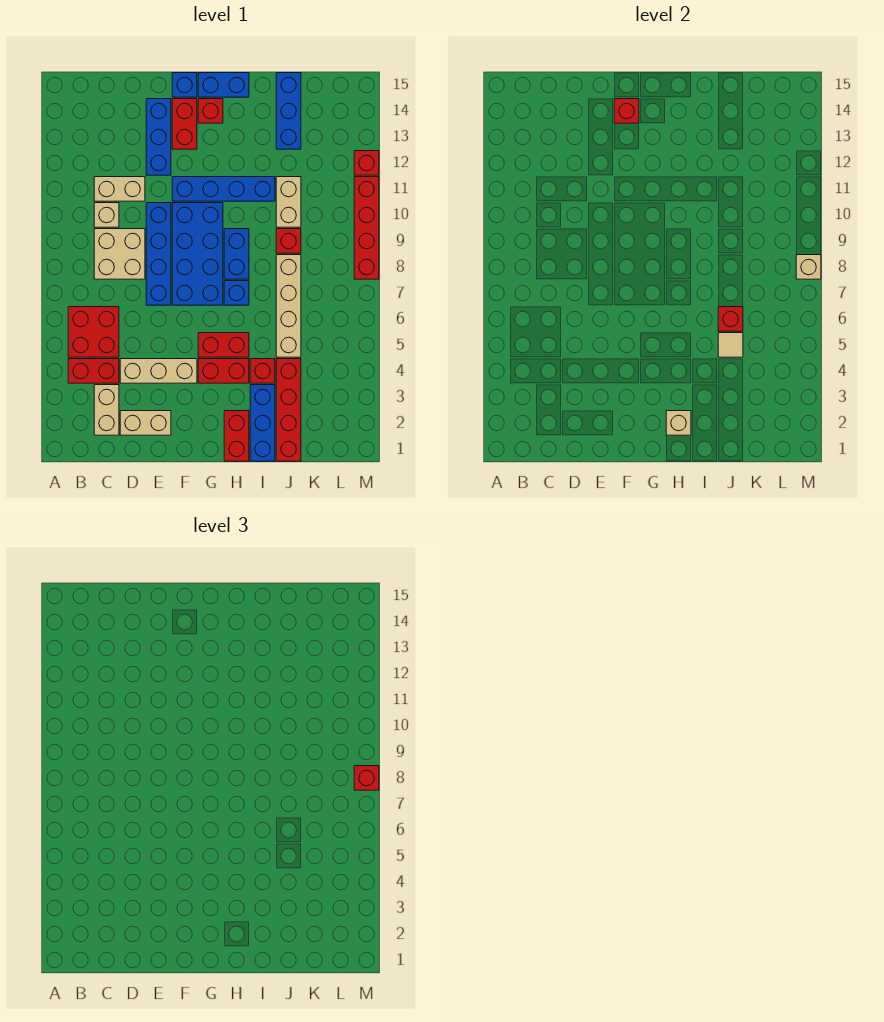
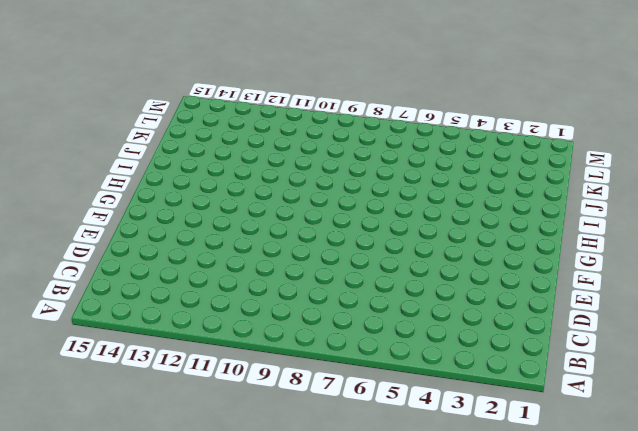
none -> red 1x2 brick [68,359,119,383]
none -> red 2x2 brick [68,307,119,357]
none -> tan 1x2 brick [94,385,119,435]
none -> tan 2x2 brick [94,229,145,279]

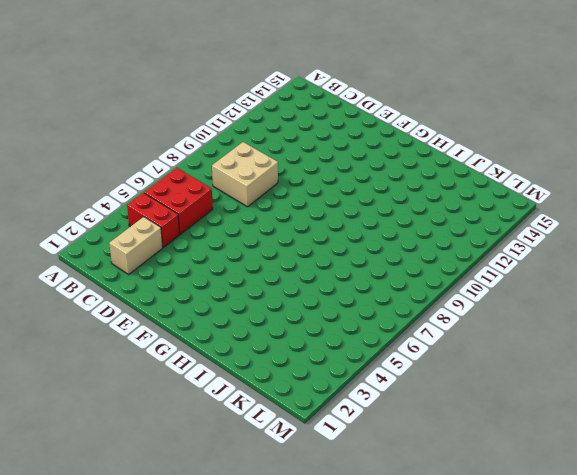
none -> tan 1x1 brick [94,203,119,227]
none -> tan 1x2 brick [94,177,145,201]
none -> tan 1x2 brick [120,411,171,435]
none -> tan 1x3 brick [120,359,197,383]

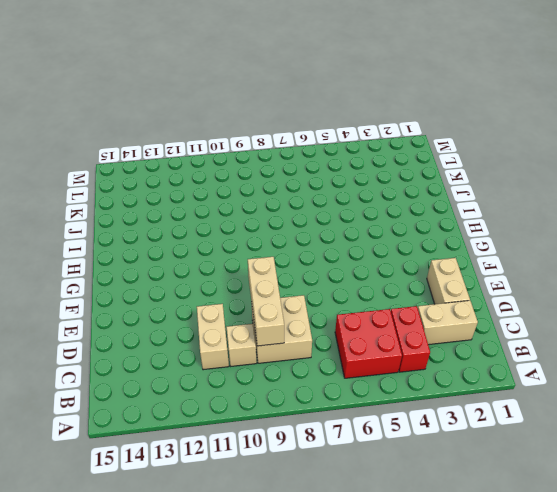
tan 1x3 brick [248,257,284,346] -> tan 1x3 brick moved to [120,359,197,383]
none -> blue 1x4 brick [146,203,171,305]
none -> blue 1x3 brick [146,99,171,175]
none -> blue 2x4 brick [172,203,223,305]
none -> blue 1x4 brick [172,177,275,201]

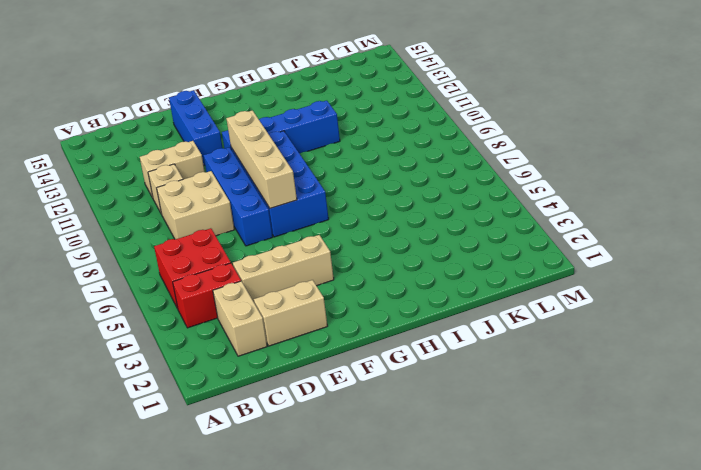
tan 1x4 brick [226,110,297,208] -> tan 1x4 brick moved to [276,255,301,357]
none -> red 1x2 brick [172,99,197,149]
none -> blue 1x1 brick [172,73,197,97]
none -> red 1x2 brick [198,359,249,383]
none -> red 1x2 brick [198,333,249,357]

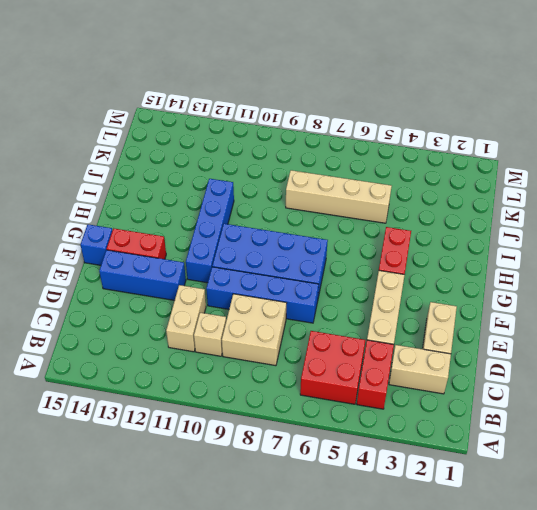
none -> red 1x2 brick [198,333,249,357]
none -> red 1x1 brick [198,99,223,123]
none -> blue 1x2 brick [198,73,249,97]
none -> red 1x2 brick [224,411,249,461]

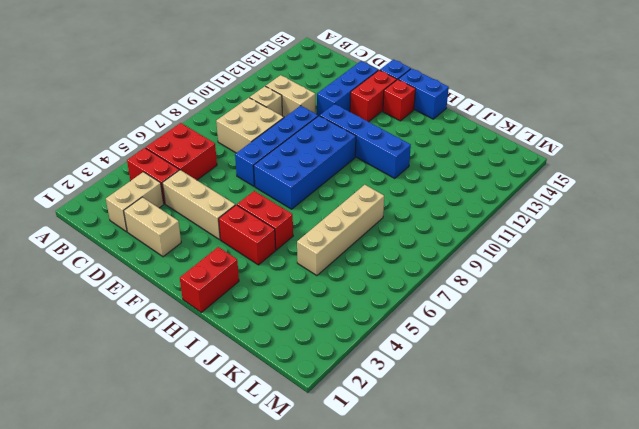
none -> blue 1x1 brick [224,281,249,305]
none -> blue 1x2 brick [224,229,249,279]
none -> blue 1x3 brick [250,385,275,461]
none -> red 1x1 brick [250,359,275,383]

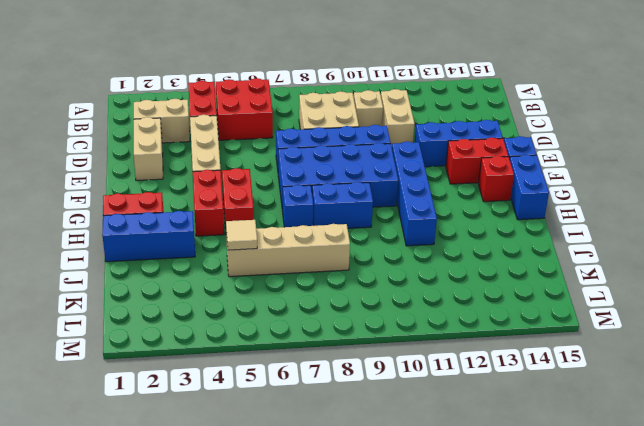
none -> red 1x1 brick [250,359,275,383]
none -> red 1x4 brick [276,359,301,461]
none -> red 1x1 brick [276,229,301,253]
none -> tan 1x2 brick [276,177,301,227]

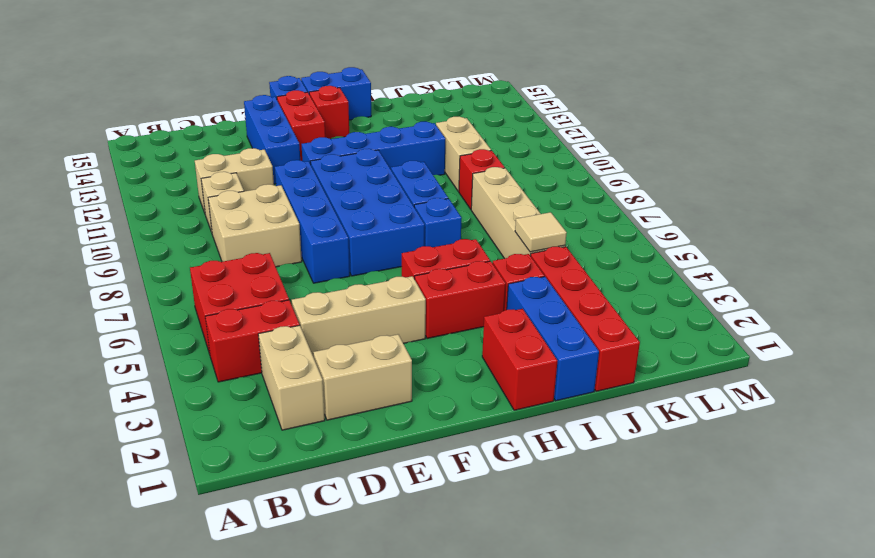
none -> blue 1x3 brick [276,73,301,149]
none -> red 1x4 brick [354,177,379,279]
none -> red 1x1 brick [354,151,379,175]
none -> red 1x1 brick [614,99,639,123]

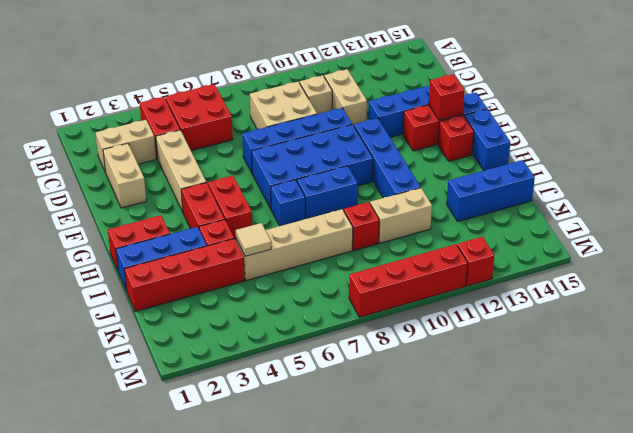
none -> tan 1x1 brick [666,411,691,435]
none -> red 1x1 brick [718,307,743,331]
none -> tan 1x1 brick [796,255,821,279]
none -> red 1x1 brick [354,766,379,790]

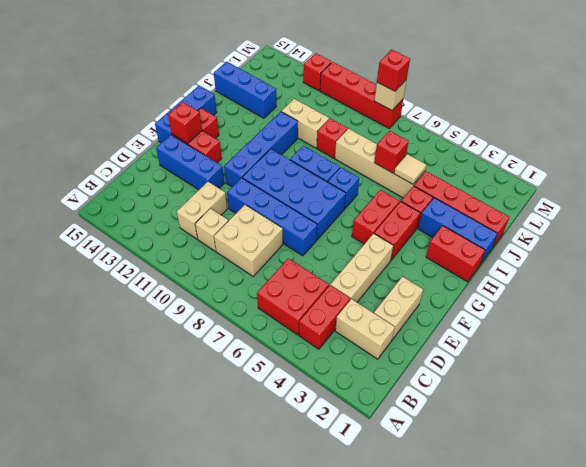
none -> tan 1x1 brick [666,411,691,435]

